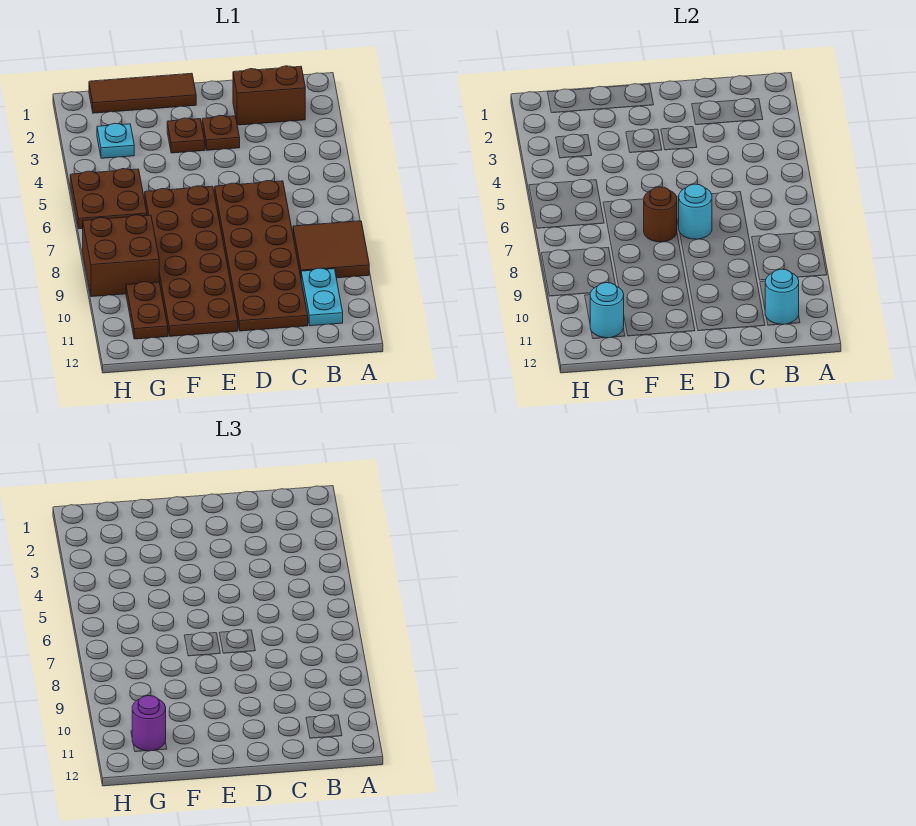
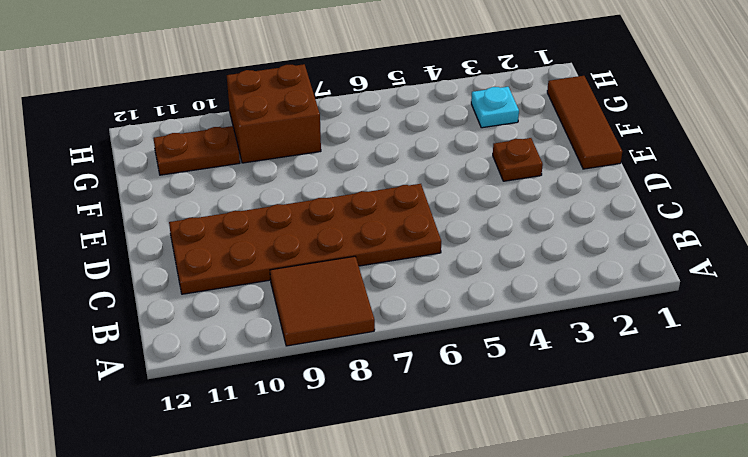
none -> brown 1x2 brick [233,66,305,125]
none -> cyan 1x2 plate [301,268,343,326]
none -> brown 1x1 plate [202,115,240,150]

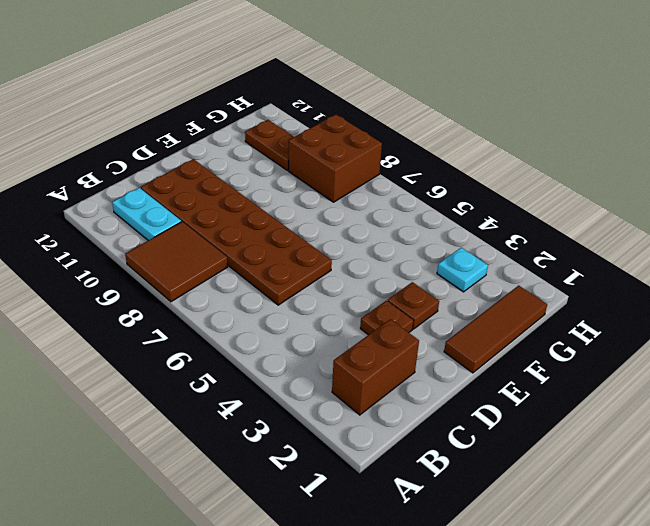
none -> brown 2x6 plate [145,186,238,336]
none -> brown 2x2 plate [70,169,147,229]
none -> cyan 1x1 round brick [765,269,799,324]

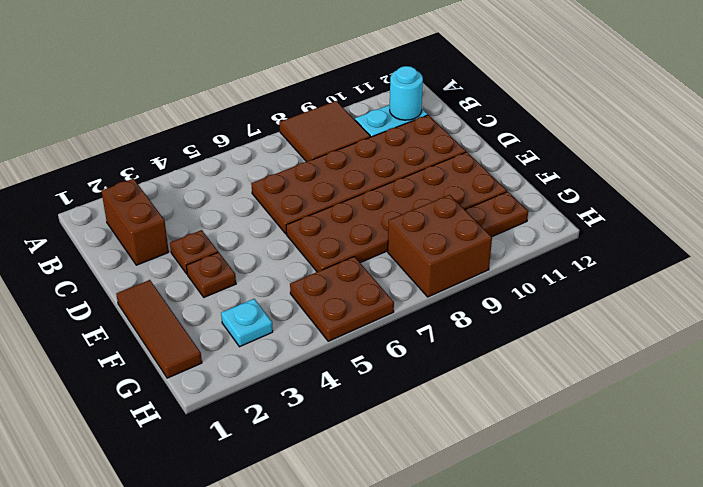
none -> cyan 1x1 round brick [679,184,712,239]
none -> brown 1x1 round brick [644,187,677,242]
none -> cyan 1x1 round brick [590,283,624,338]

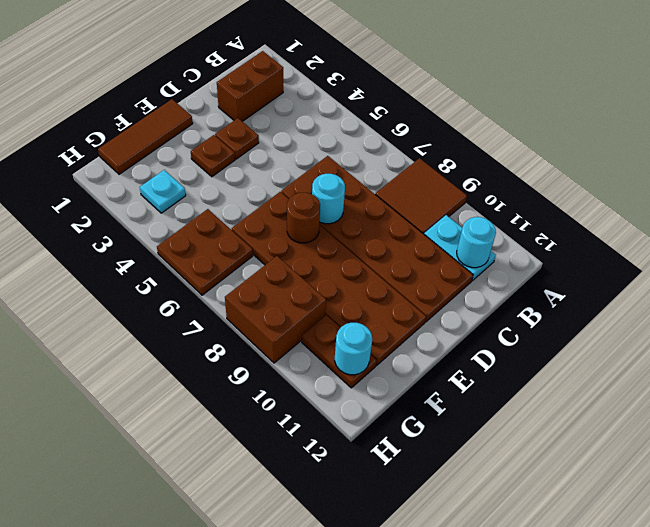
none -> purple 1x1 round brick [132,696,166,751]

